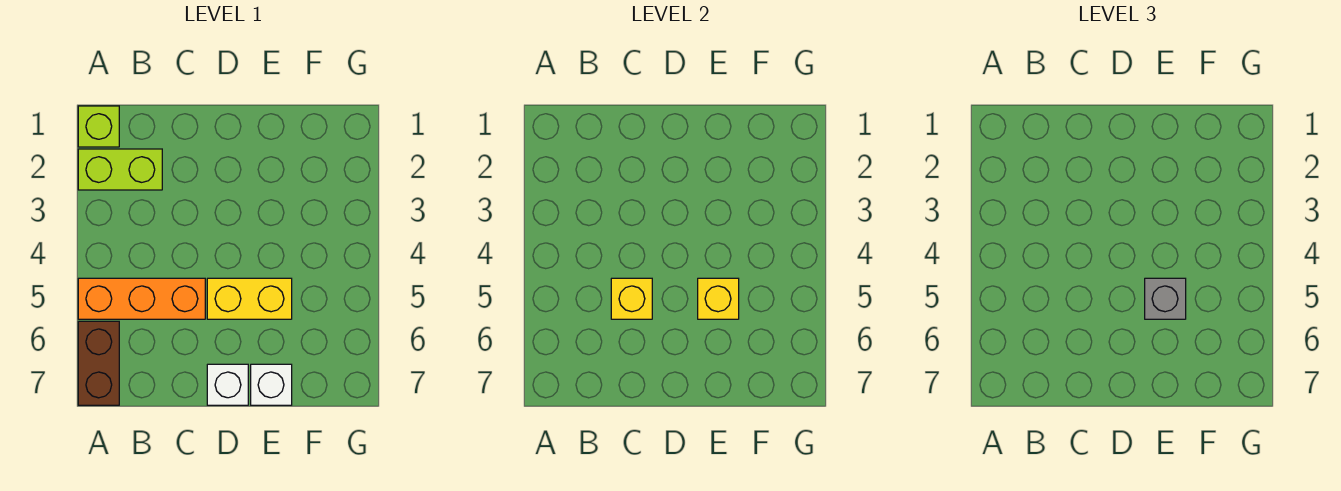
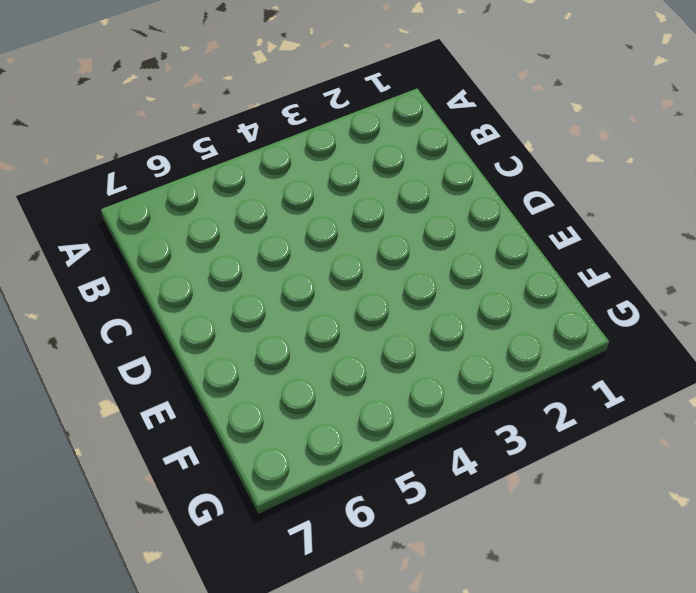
none -> lime 1x1 brick [78,106,119,147]
none -> lime 1x2 brick [78,149,162,190]

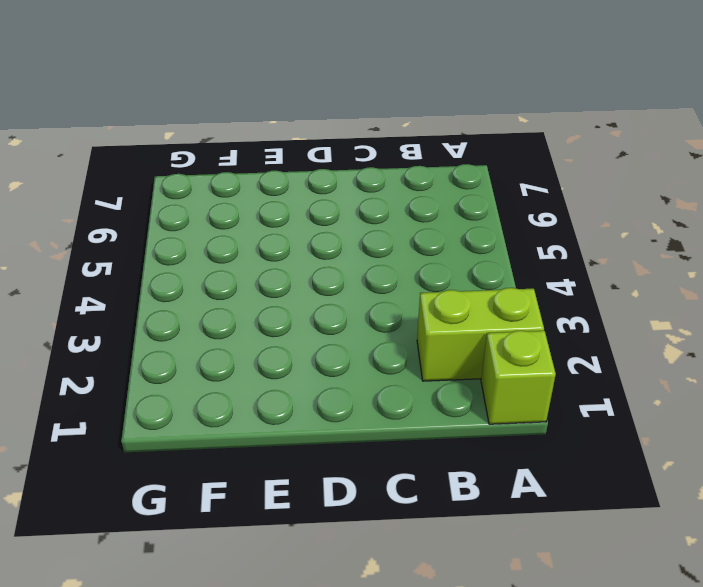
none -> orange 1x3 brick [78,278,205,319]
none -> brown 1x2 brick [78,321,119,405]

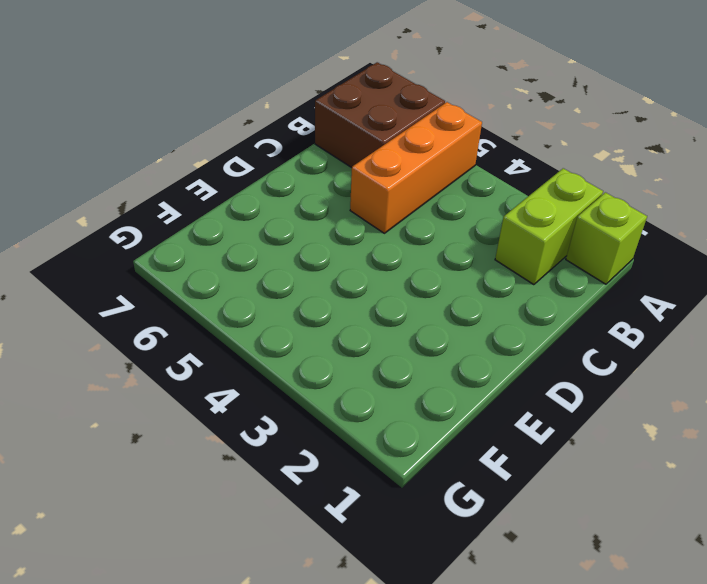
brown 2x2 brick [315,62,445,168] -> brown 1x2 brick [78,321,119,405]
none -> yellow 1x2 brick [207,278,292,319]
none -> white 1x1 brick [207,364,248,405]

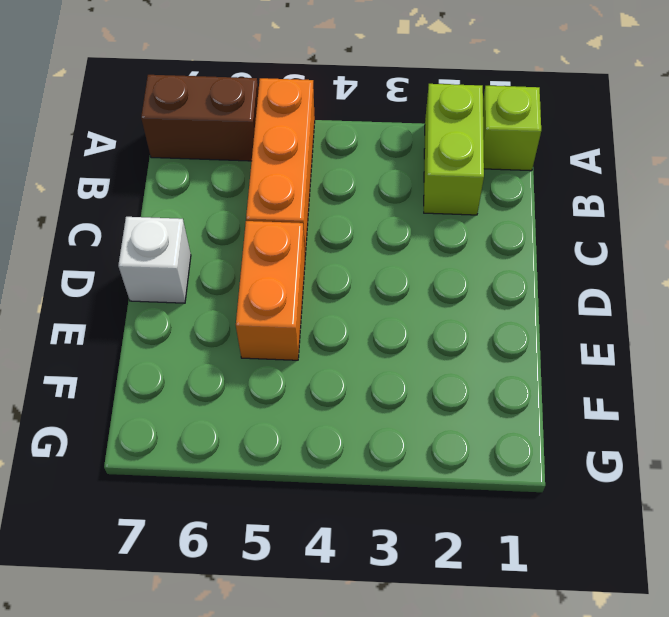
orange 1x2 brick [236,221,305,360] -> yellow 1x2 brick [207,278,292,319]
none -> white 1x1 brick [251,364,292,405]
none -> yellow 1x1 brick [611,278,652,319]

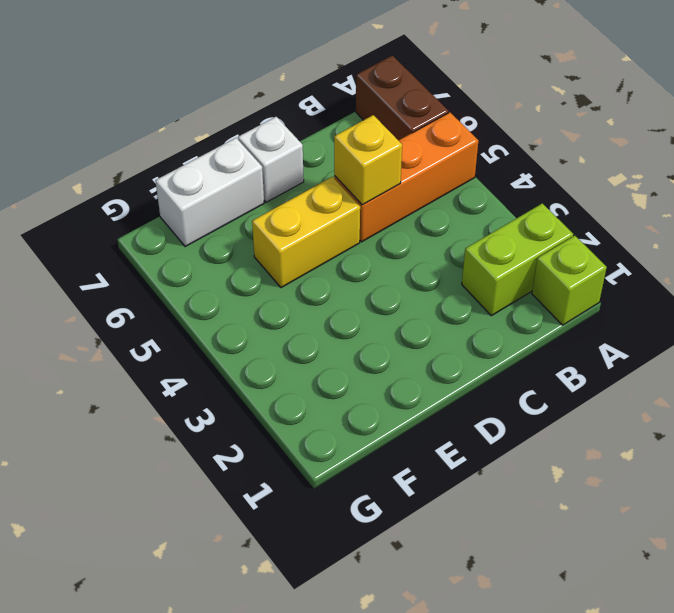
white 1x2 brick [155,138,264,247] -> white 1x1 brick [251,364,292,405]
none -> yellow 1x1 brick [698,278,739,319]
none -> grey 1x1 brick [1145,278,1186,319]

